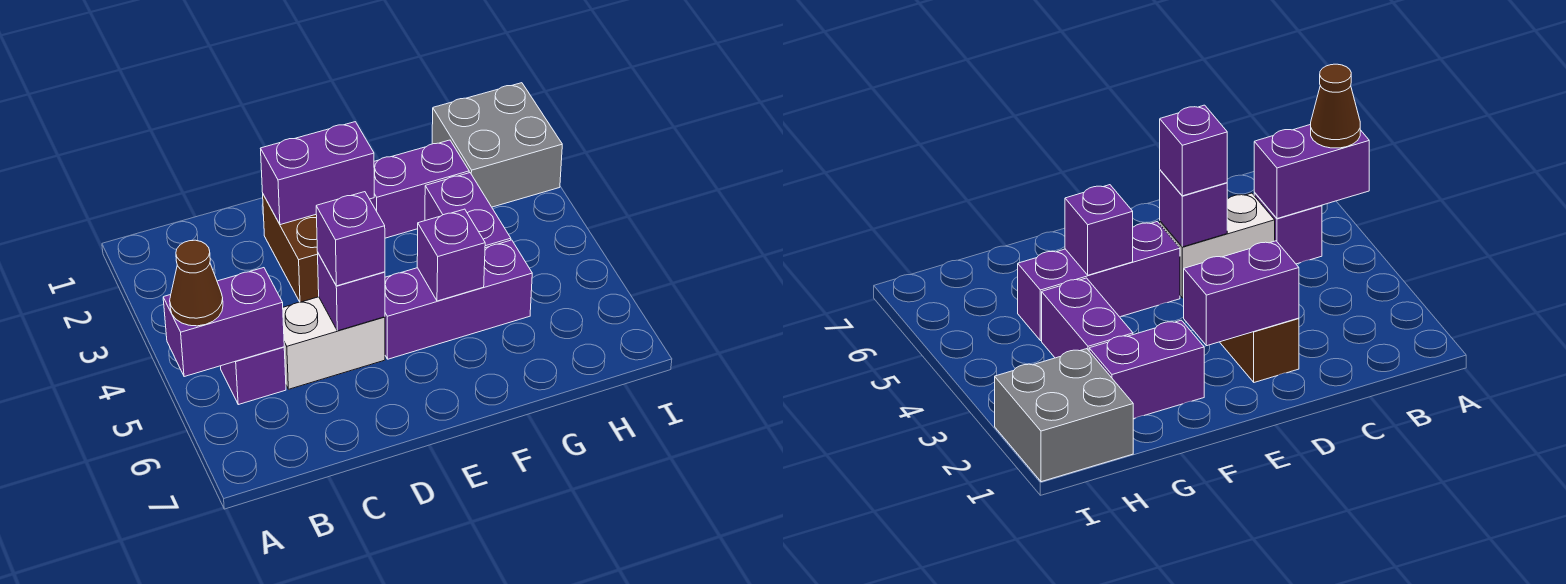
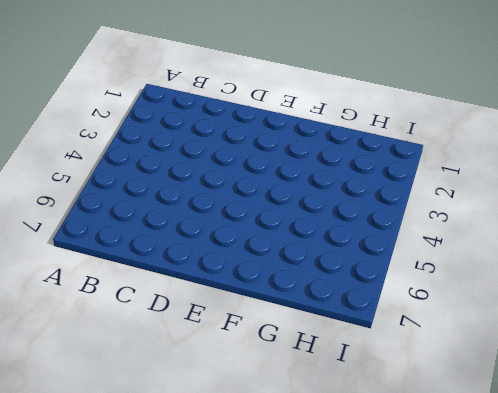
none -> purple 1x1 brick [221,347,286,405]
none -> white 1x2 brick [283,297,385,389]
none -> brown 1x2 brick [263,195,319,302]

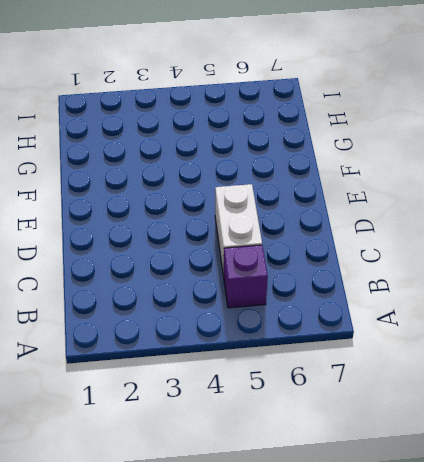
none -> brown 1x2 brick [263,195,319,302]
none -> purple 1x3 brick [385,240,532,359]
none -> purple 1x2 brick [370,140,469,238]

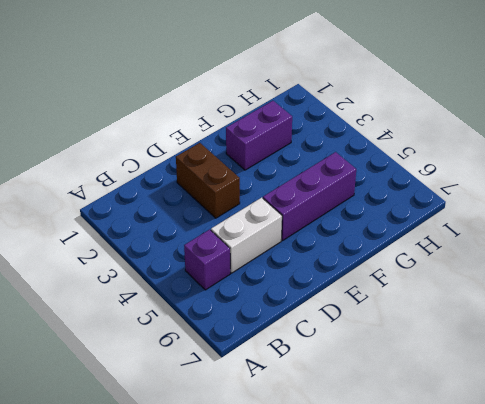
none -> purple 1x2 brick [425,173,511,248]
none -> grey 2x2 brick [432,83,562,207]
none -> purple 1x2 brick [163,268,284,377]

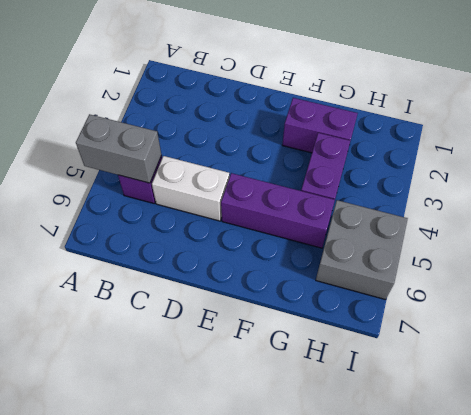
grey 1x2 brick [76,114,162,183] -> purple 1x2 brick [163,268,284,377]
grey 2x2 brick [316,200,408,300] -> grey 2x2 brick moved to [432,83,562,207]
none -> brown 1x2 brick [263,195,319,302]
none -> purple 1x2 brick [261,122,374,225]
none -> purple 1x1 brick [318,254,385,331]

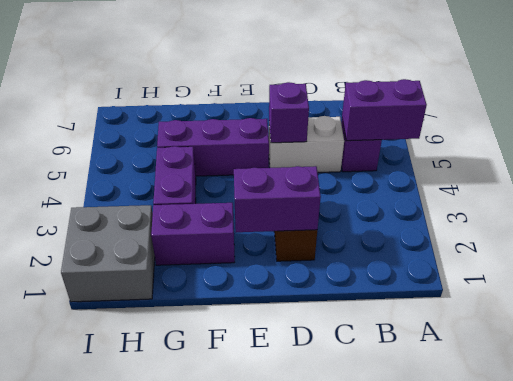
none -> purple 1x1 brick [417,209,485,301]
none -> brown 1x1 cone [170,240,223,326]
none -> purple 1x1 brick [316,192,385,286]

